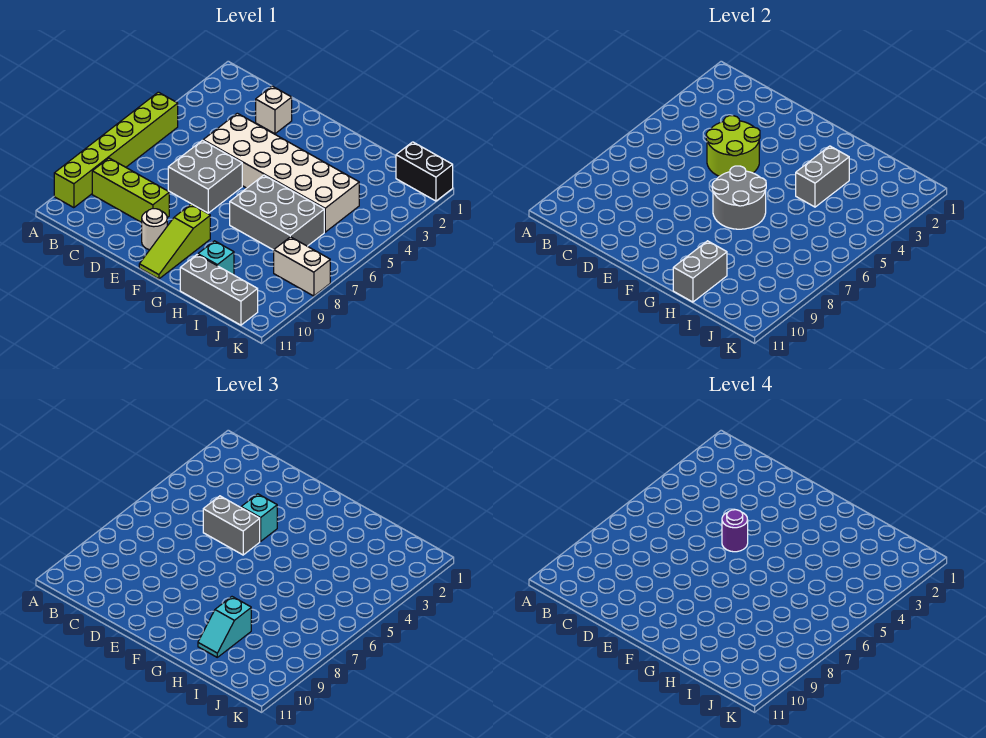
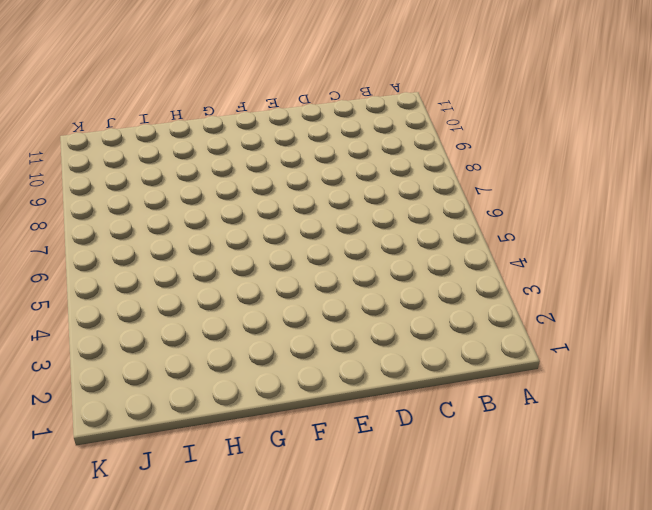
none -> lime 1x6 brick [54,92,178,208]
none -> lime 1x3 brick [92,158,169,223]
none -> white 1x1 brick [256,86,292,134]

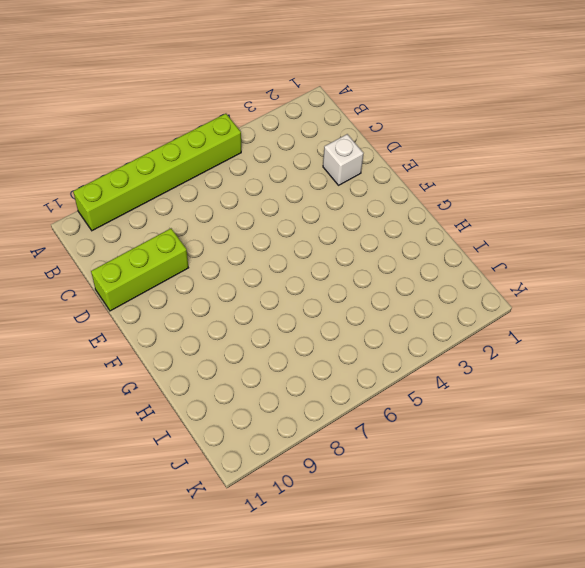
lime 1x3 brick [91,228,188,311] -> lime 1x3 brick turned to [92,158,169,223]
none -> white 2x6 brick [203,113,359,232]
none -> grey 2x2 brick [168,140,242,213]
none -> white 1x1 round brick [142,209,167,250]

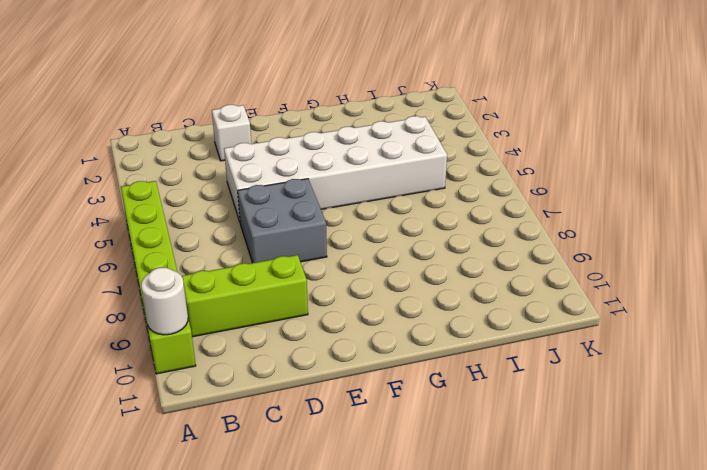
white 1x1 round brick [141,268,188,335] -> white 1x1 round brick moved to [142,209,167,250]
none -> lime 1x3 slope [139,204,210,279]
none -> grey 2x3 brick [230,175,324,250]
none -> cyan 1x1 brick [198,241,234,275]

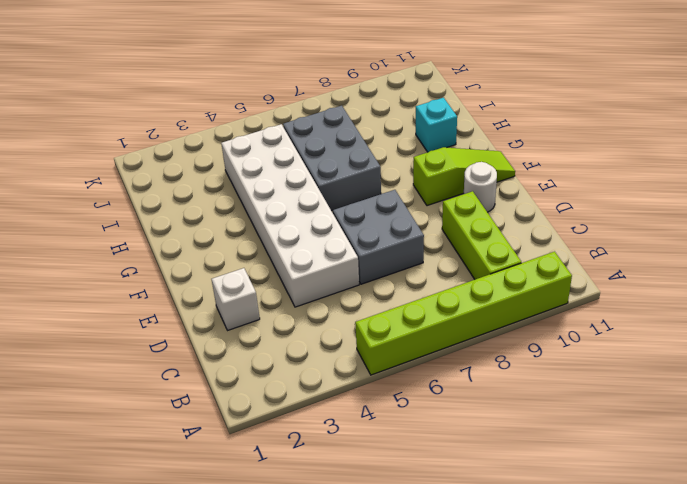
none -> grey 1x3 brick [180,255,258,325]
none -> black 1x2 brick [396,142,453,201]
none -> white 1x2 brick [274,237,330,296]

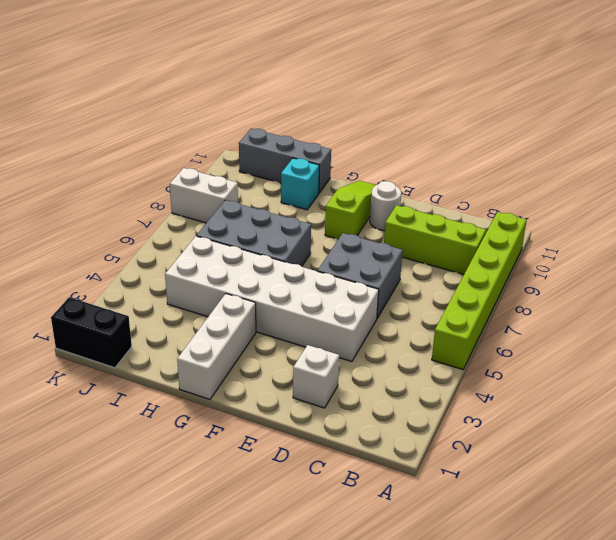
white 1x3 brick [177,294,256,399] -> none
none -> lime 2x2 round brick [706,116,760,177]
none -> grey 2x2 round brick [712,166,766,229]
none -> grey 1x2 brick [796,146,849,207]

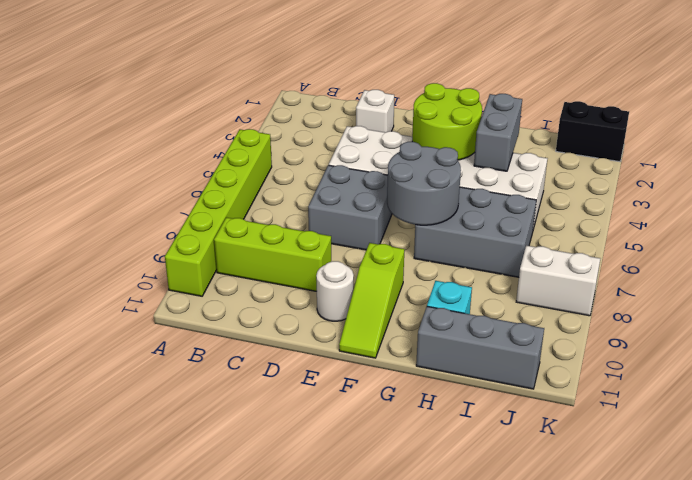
lime 2x2 round brick [412,83,482,160] -> lime 2x2 round brick moved to [706,116,760,177]
none -> grey 1x2 brick [673,241,727,302]
none -> grey 1x2 brick [203,496,260,555]
none -> cyan 1x1 brick [241,494,277,541]

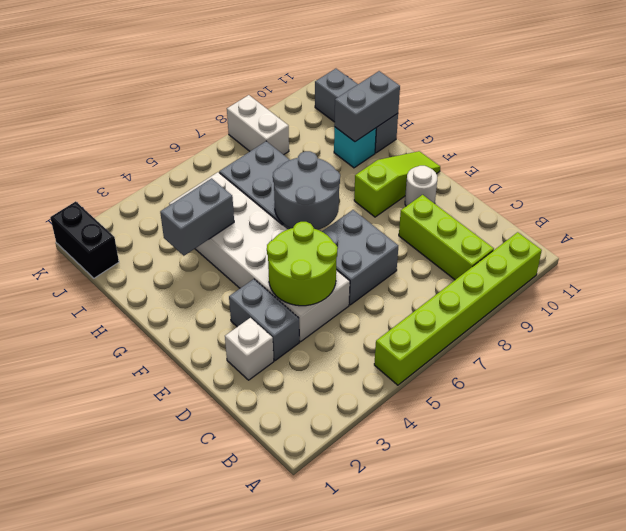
grey 1x2 brick [229,279,299,361] -> grey 1x2 brick moved to [203,496,260,555]
none -> cyan 1x1 brick [241,494,277,541]
none -> cyan 1x2 slope [198,597,251,657]
none -> purple 1x1 round brick [722,510,748,552]

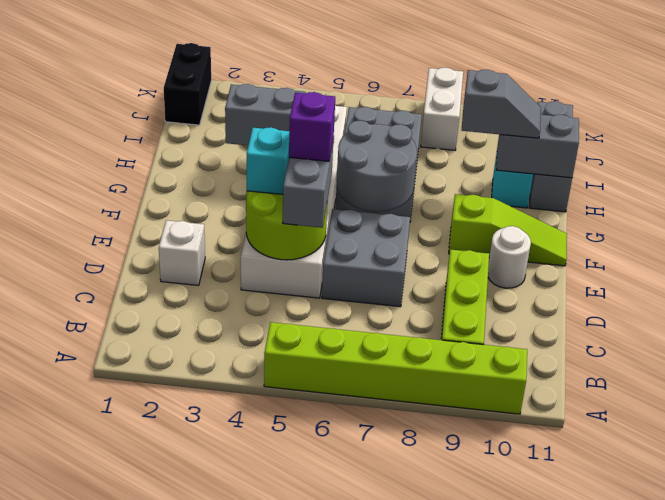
purple 1x1 brick [289,92,335,161] -> purple 1x1 round brick [722,510,748,552]
grey 1x2 slope [462,70,541,138] -> cyan 1x2 slope [198,597,251,657]

